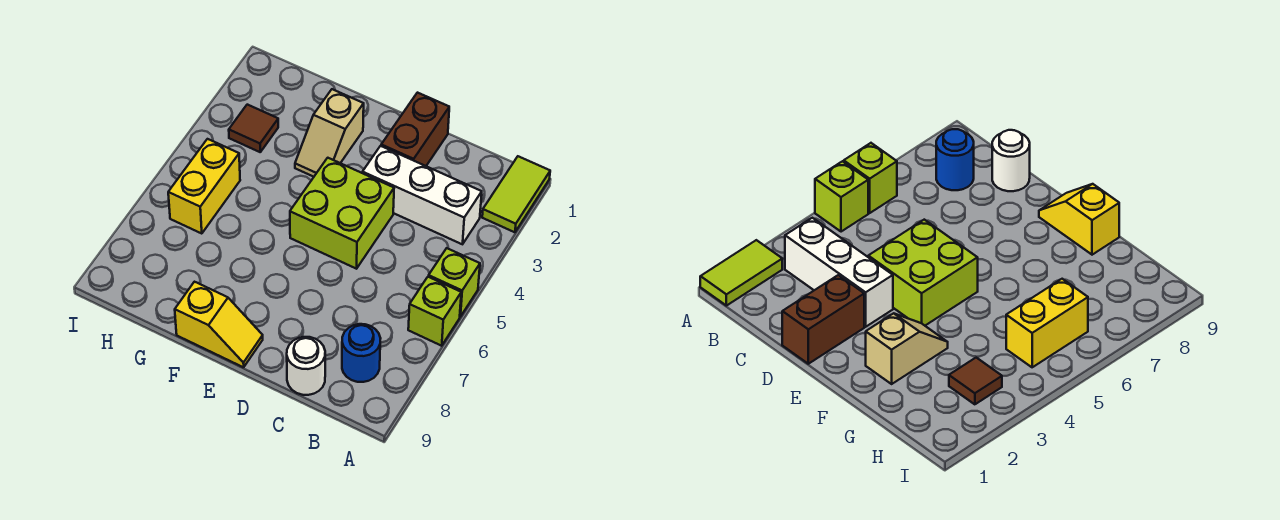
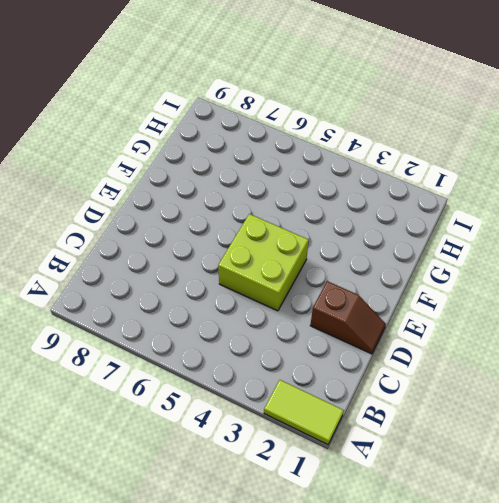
brown 1x2 slope [310,281,386,354] -> brown 1x2 brick [381,93,449,166]
none -> lime 1x1 brick [429,248,480,317]
none -> lime 1x1 brick [408,277,461,346]
none -> white 1x3 brick [362,146,482,244]

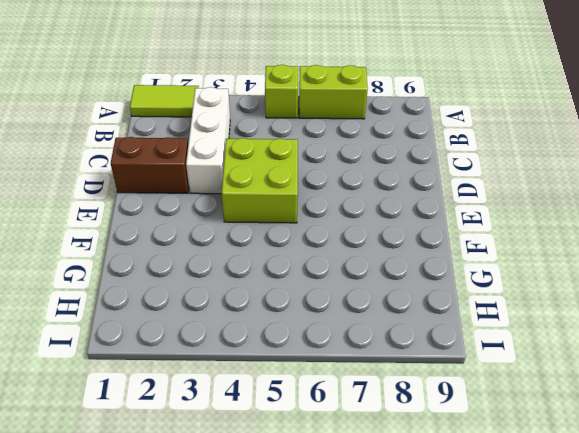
lime 1x2 brick [299,65,368,119] -> lime 1x1 brick [408,277,461,346]
none -> blue 1x1 round brick [342,324,381,382]
none -> white 1x1 round brick [287,337,325,395]
none -> yellow 1x2 slope [175,282,263,367]

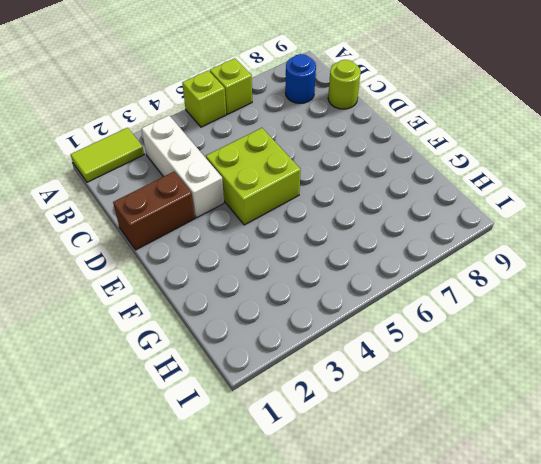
lime 1x1 round brick [328,60,361,109] -> white 1x1 round brick [287,337,325,395]
none -> yellow 1x2 slope [175,282,263,367]
none -> tan 1x2 slope [295,89,364,177]
none -> brown 1x1 tile [229,105,278,152]

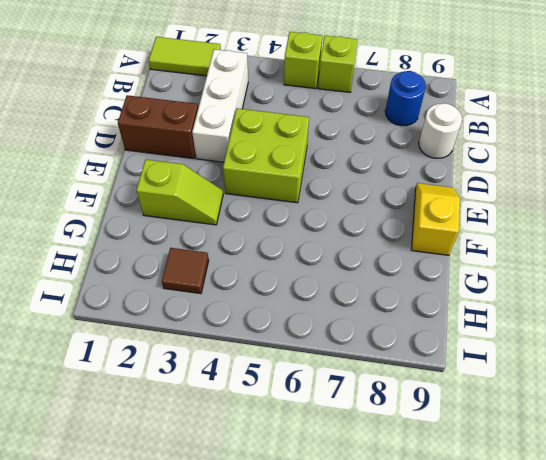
lime 1x2 slope [136,160,223,225] -> tan 1x2 slope [295,89,364,177]
none -> yellow 1x2 brick [168,139,240,234]

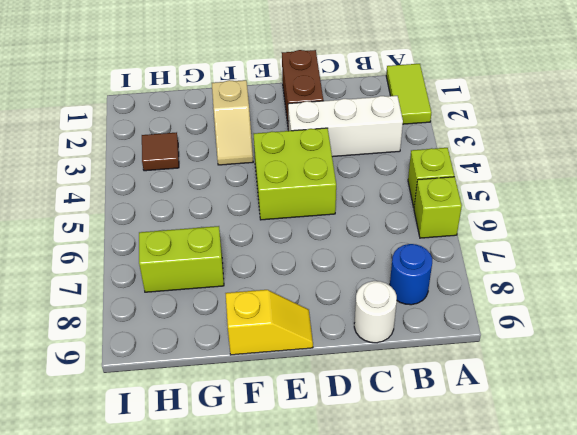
lime 1x2 brick [139,226,224,292] -> none
none -> yellow 1x2 brick [168,139,240,234]

